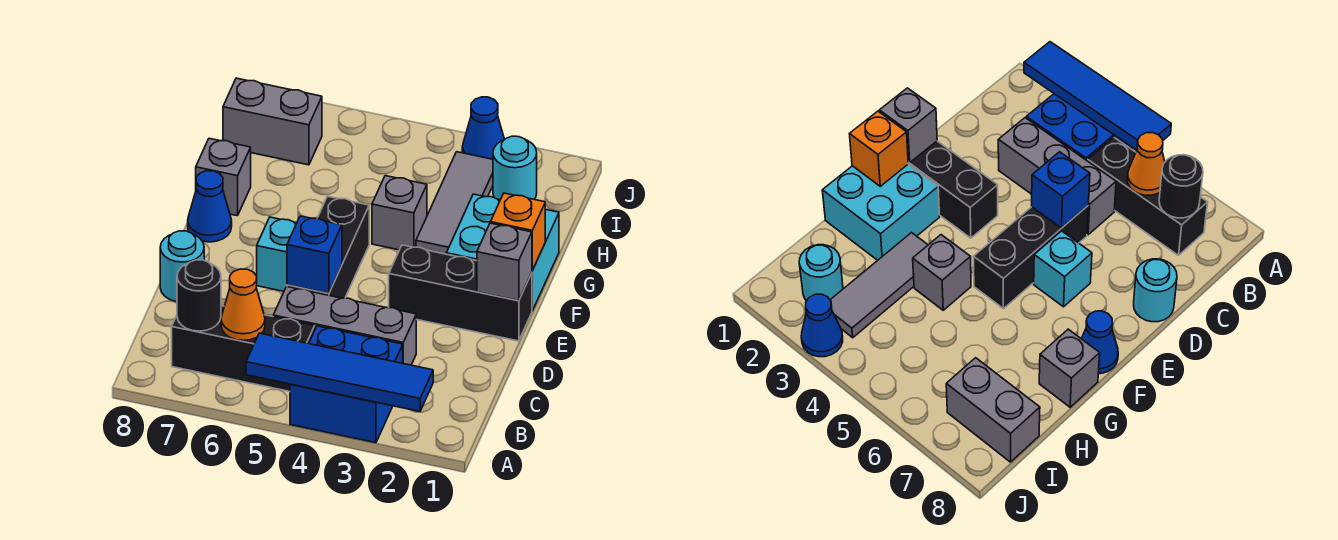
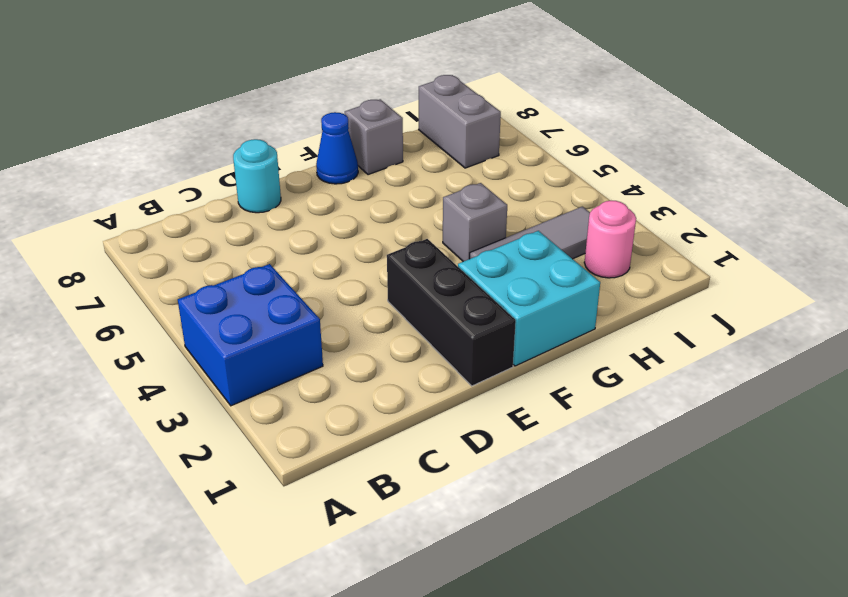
pink 1x1 round brick [584,201,636,278] -> cyan 1x1 round brick [493,136,537,200]
none -> black 1x3 brick [172,306,315,392]
none -> grey 1x3 brick [273,287,416,365]
none -> black 1x3 brick [287,196,369,298]

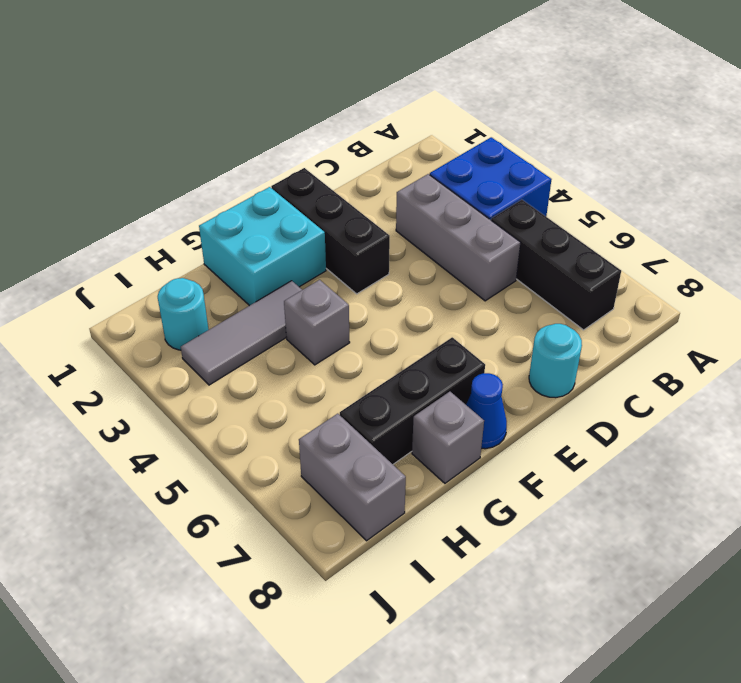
black 1x3 brick [340,337,485,464] -> black 1x3 brick moved to [287,196,369,298]
none -> cyan 1x1 brick [257,217,297,291]
none -> blue 1x1 cone [462,97,505,159]
none -> blue 1x4 tile [246,333,433,411]

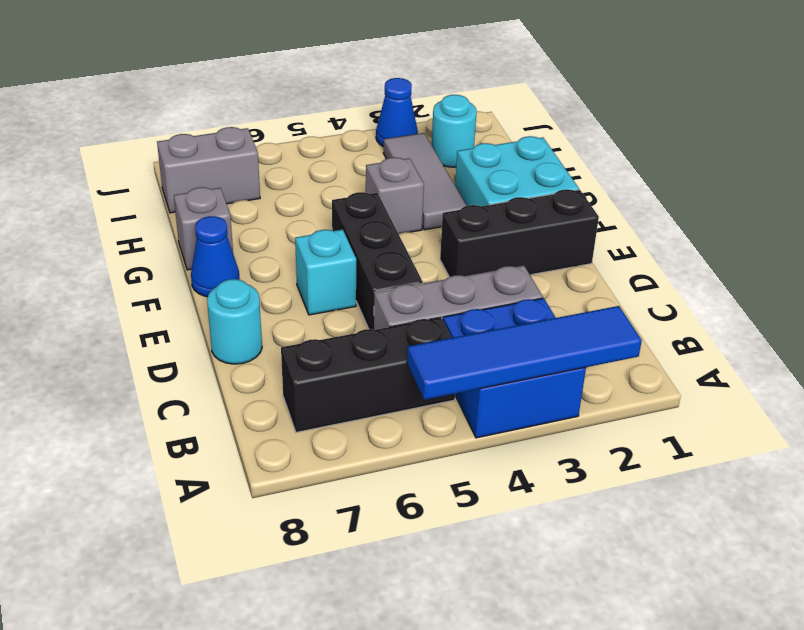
none -> orange 1x1 cone [221,269,265,341]
none -> black 1x1 round brick [177,260,221,331]
none -> blue 1x1 brick [287,216,342,293]

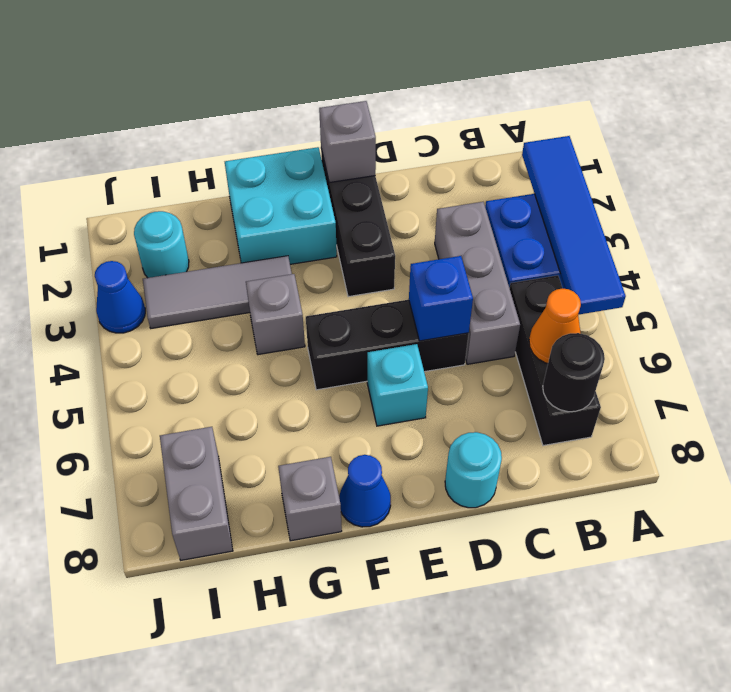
none -> orange 1x1 brick [491,193,545,270]

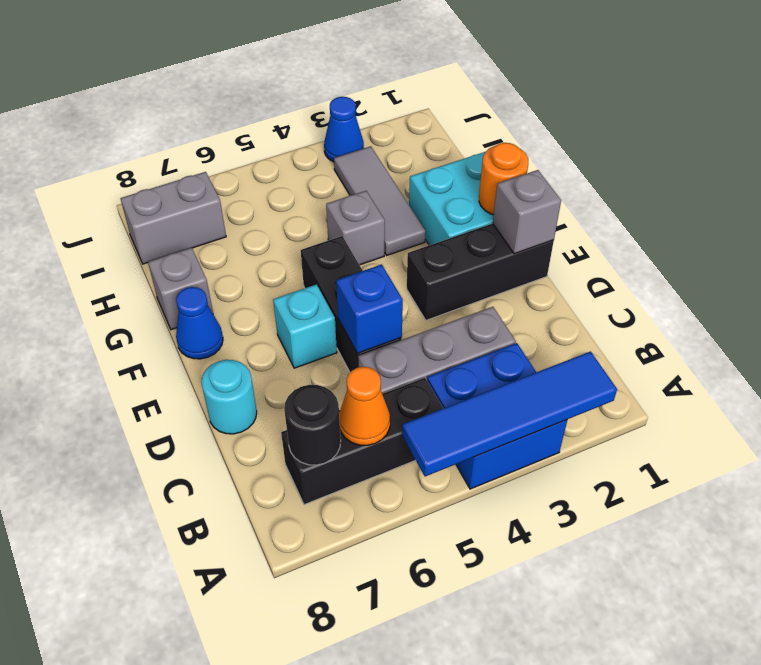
orange 1x1 round brick [479,143,528,215] -> orange 1x1 brick [491,193,545,270]
none -> cyan 1x1 round brick [493,136,537,200]

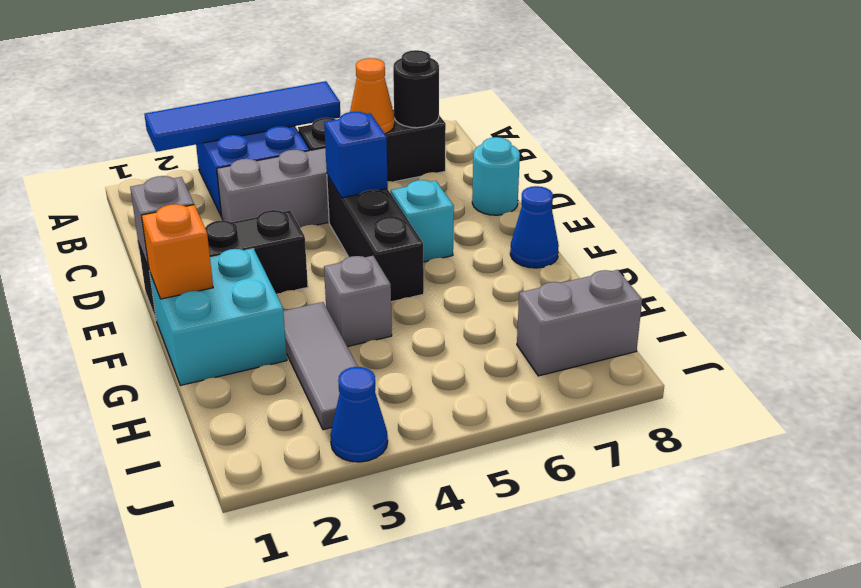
none -> grey 1x1 brick [196,138,251,216]
none -> cyan 1x1 round brick [493,136,537,200]

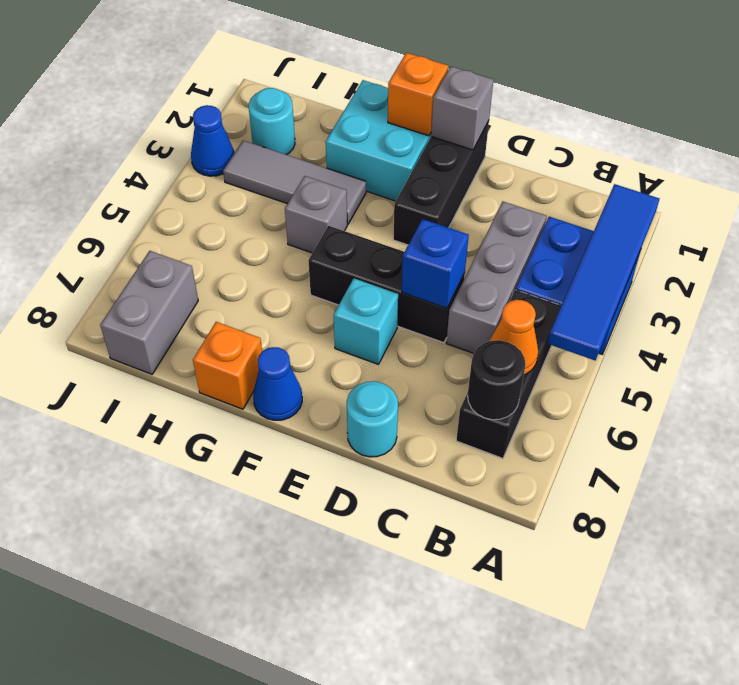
orange 1x1 brick [193,322,262,409] -> grey 1x1 brick [196,138,251,216]

